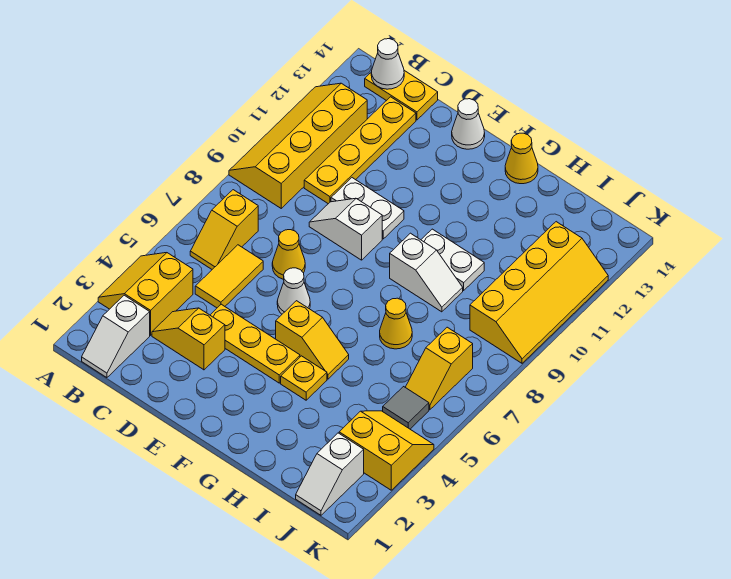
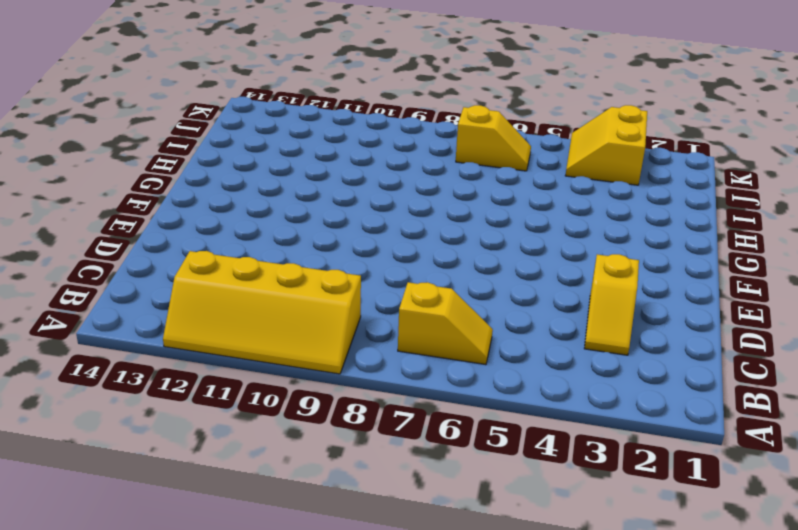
none -> yellow 2x2 slope [98,253,193,335]
none -> white 1x2 slope [82,295,150,378]
none -> yellow 1x2 plate [365,71,438,120]

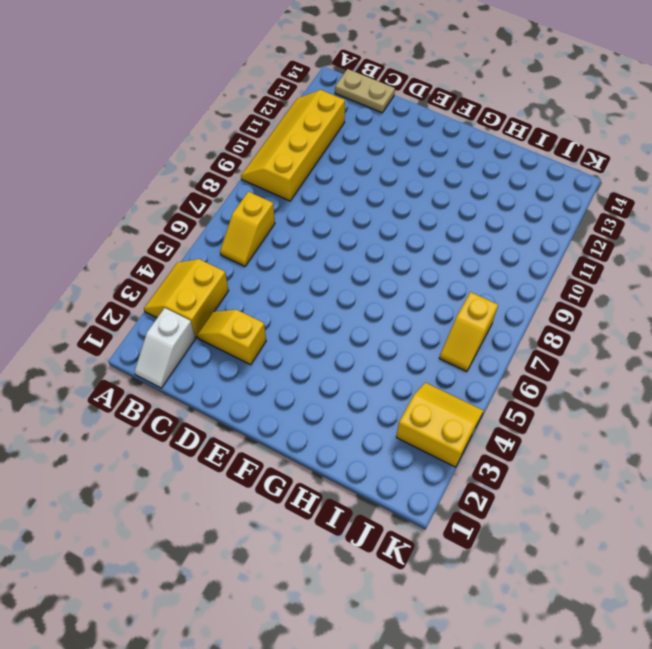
tan 1x2 plate [335,69,395,113] -> yellow 1x2 plate [365,71,438,120]
none -> yellow 1x2 tile [195,245,263,308]
none -> yellow 1x4 plate [304,97,416,204]
none -> yellow 1x3 plate [210,304,300,383]

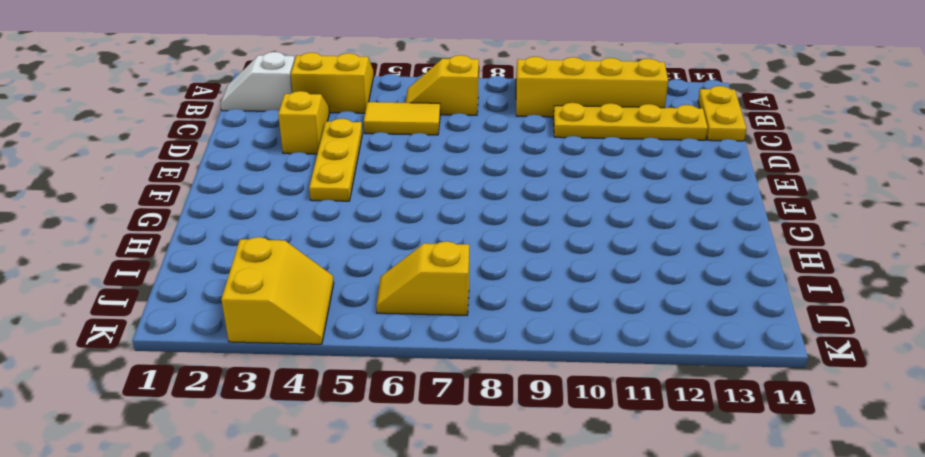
none -> yellow 1x1 cone [272,230,305,279]
none -> white 1x2 slope [309,198,382,260]
none -> white 1x2 plate [331,178,404,239]

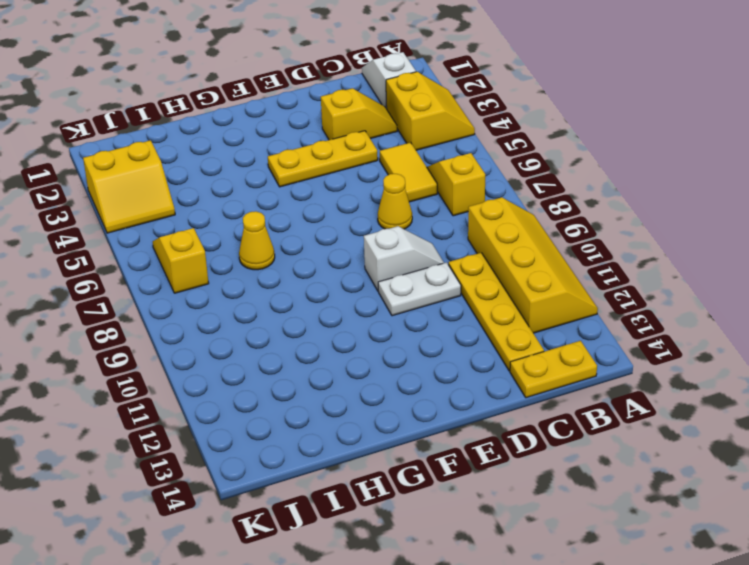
none -> white 1x1 cone [277,268,310,314]
none -> white 1x1 cone [452,99,485,149]
none -> yellow 1x2 slope [276,301,349,379]

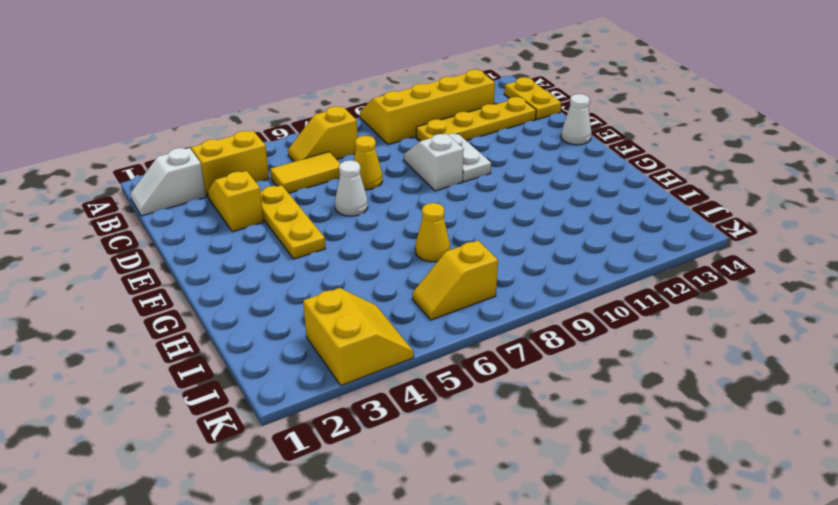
none -> yellow 1x2 slope [276,301,349,379]
none -> yellow 1x1 plate [281,356,327,400]
none -> white 1x2 slope [390,233,463,312]

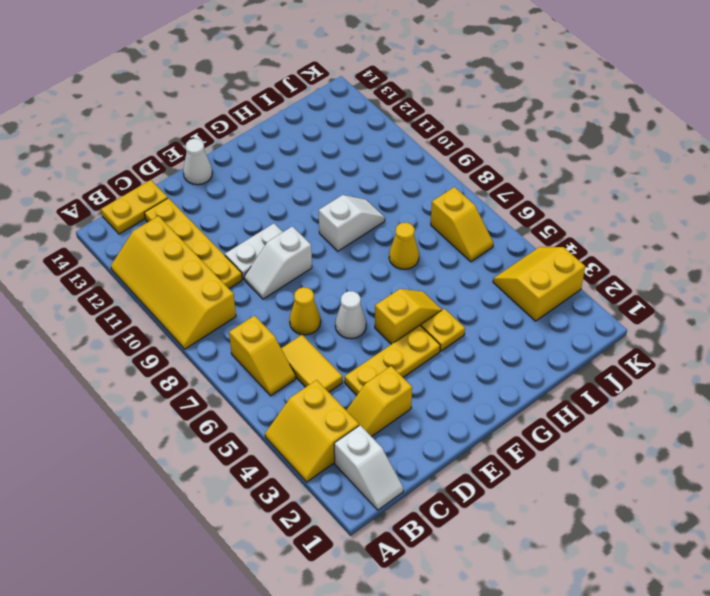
none -> white 1x2 plate [421,229,484,291]
none -> yellow 1x1 cone [505,133,538,184]
none -> white 1x2 slope [296,433,364,515]

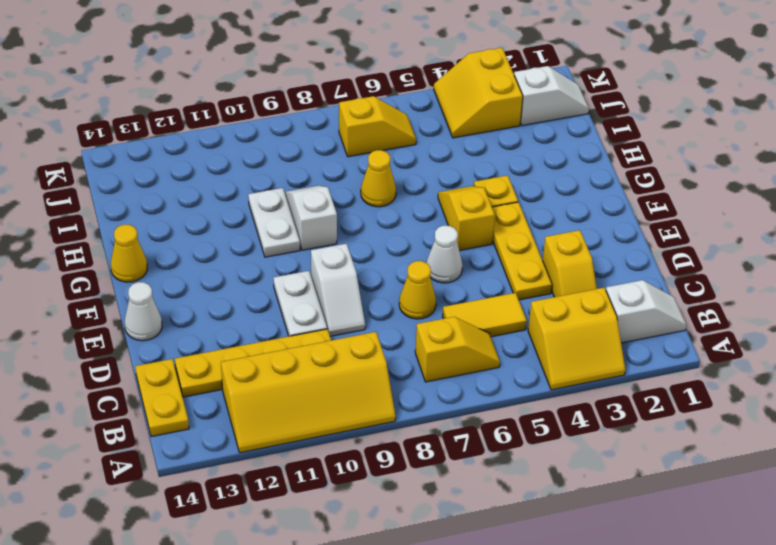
none -> grey 1x1 tile [383,387,429,429]
none -> yellow 2x4 slope [470,222,608,363]
none -> white 1x1 cone [371,39,404,89]

